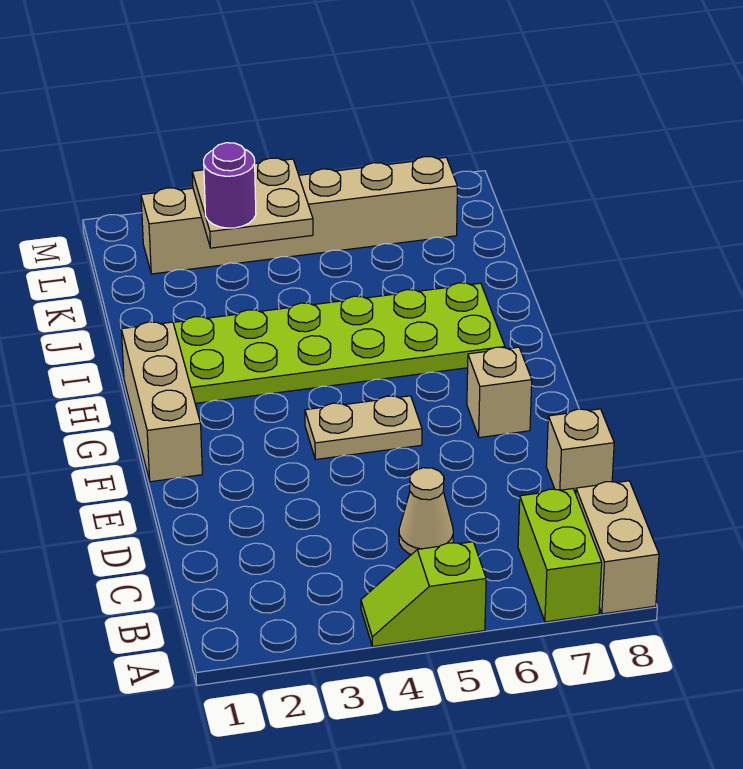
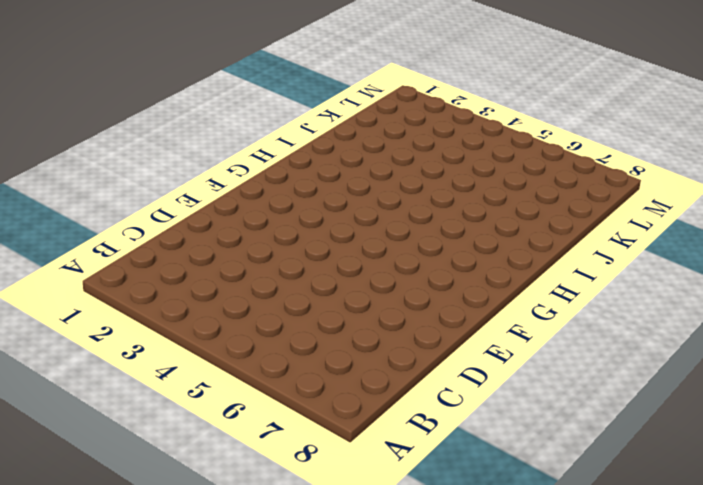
none -> lime 1x2 slope [361,542,486,646]
none -> lime 1x2 brick [518,489,602,622]
none -> tan 1x2 brick [576,481,659,614]

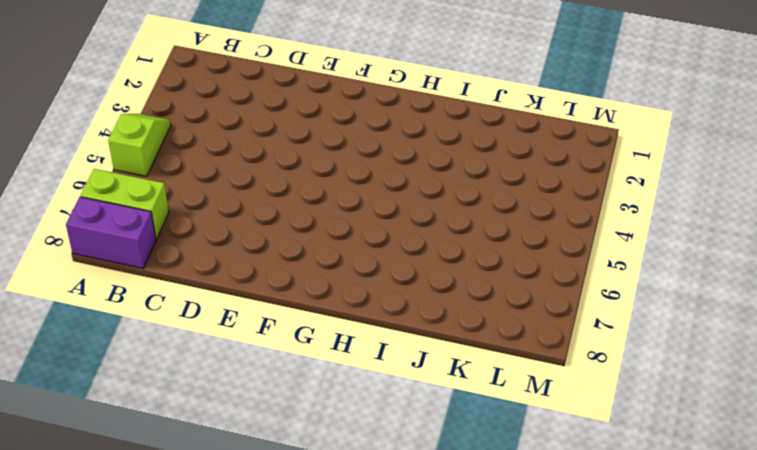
purple 1x2 brick [66,197,156,268] -> tan 1x2 brick [576,481,659,614]
none -> tan 1x1 cone [399,468,453,555]
none -> tan 1x1 brick [546,409,614,494]
none -> tan 1x3 brick [121,322,202,482]

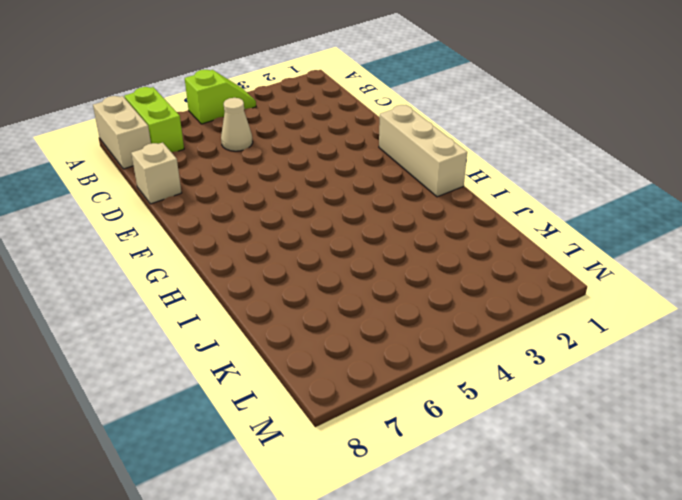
none -> tan 1x2 plate [305,396,422,459]
none -> tan 1x1 brick [467,347,532,438]
none -> lime 2x6 plate [173,283,505,403]

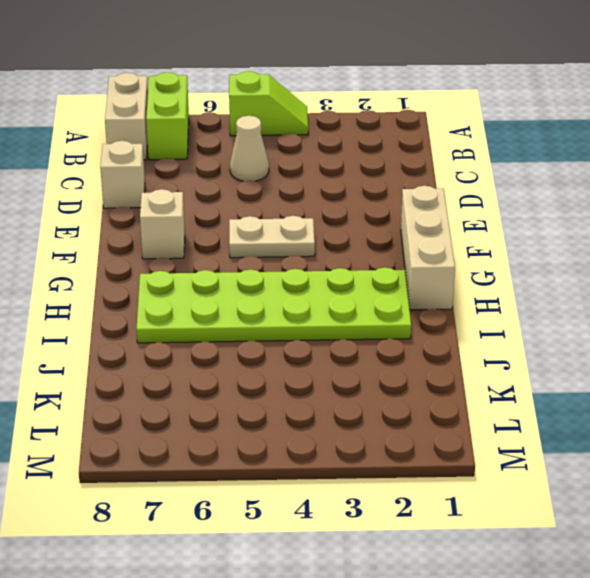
none -> tan 1x6 brick [141,157,457,274]
none -> tan 2x2 plate [192,158,313,248]
none -> purple 1x1 round brick [204,143,256,228]

